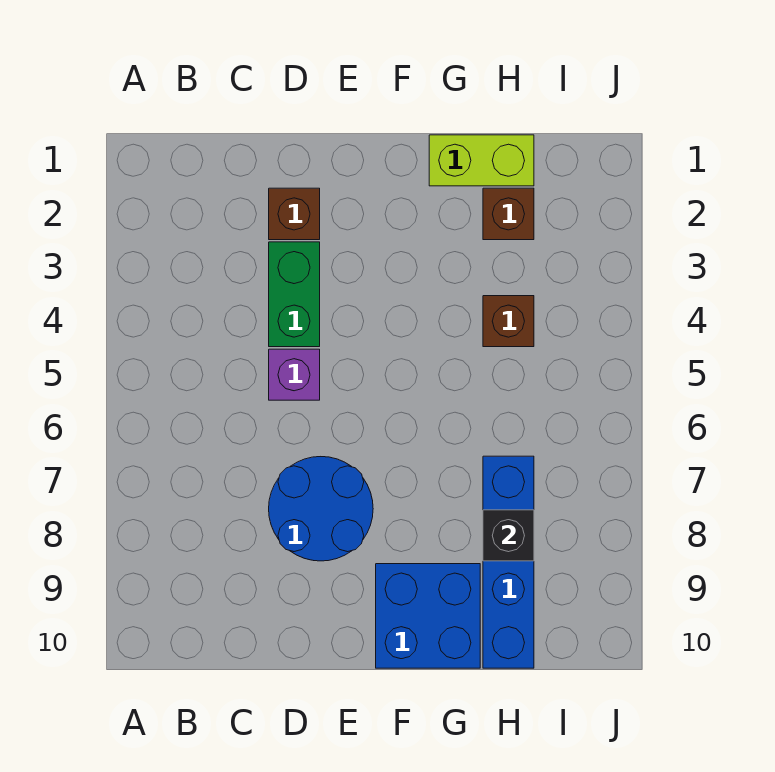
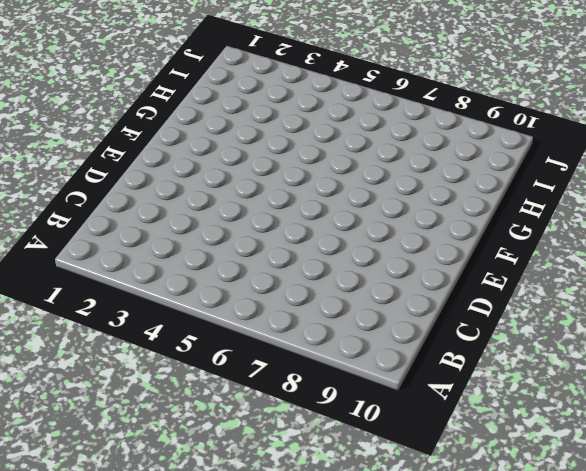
none -> brown 1x1 brick [269,188,320,240]
none -> green 1x2 brick [269,242,320,347]

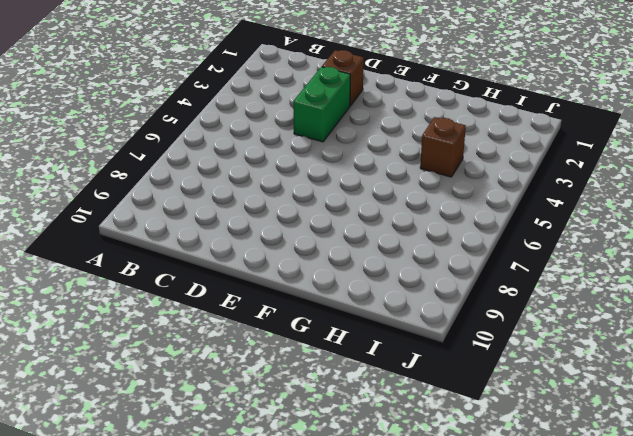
none -> purple 1x1 brick [269,349,320,400]
none -> blue 2x2 round brick [269,457,373,561]

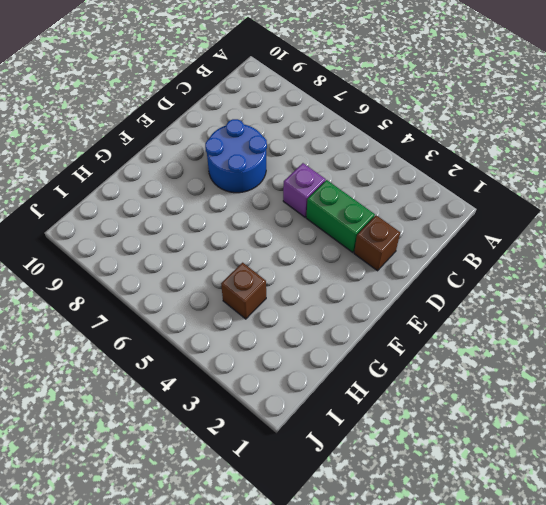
none -> blue 2x2 brick [376,564,480,668]
none -> lime 1x2 brick [429,135,534,186]

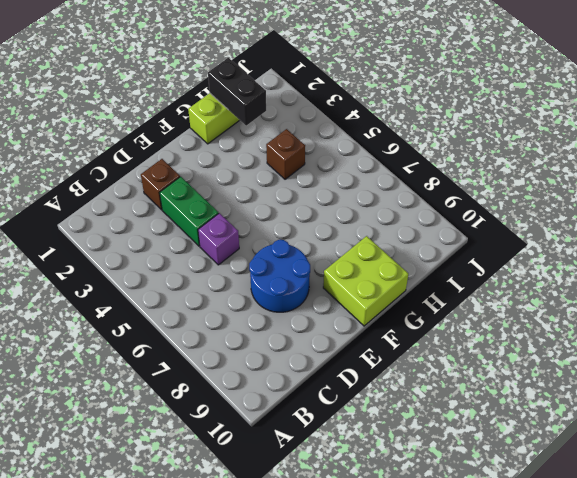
lime 2x2 brick [323,236,408,326] -> blue 2x2 brick [376,564,480,668]
black 1x2 brick [208,58,266,125] -> none
none -> brown 1x1 brick [483,188,534,240]
none -> blue 1x4 brick [483,456,534,668]

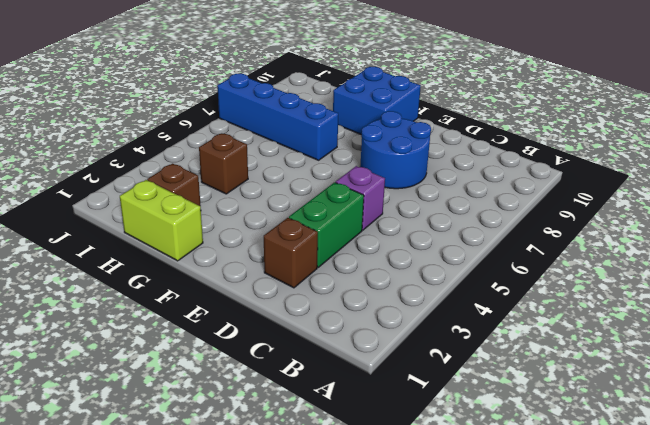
blue 1x4 brick [217,73,338,160] -> blue 1x4 brick turned to [483,456,534,668]
none -> black 1x1 brick [483,510,534,561]

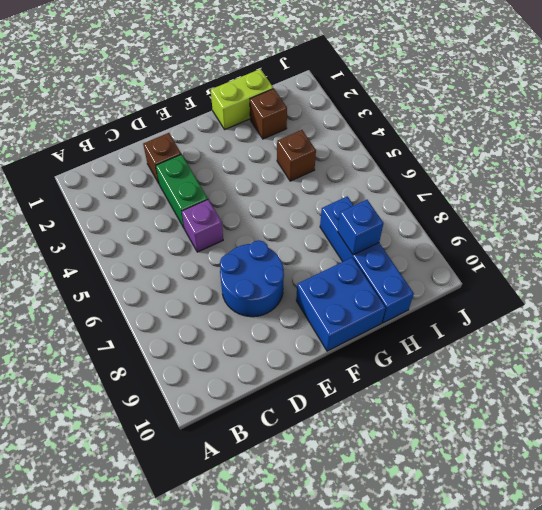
blue 1x1 brick [338,200,384,255] -> black 1x1 brick [483,510,534,561]

